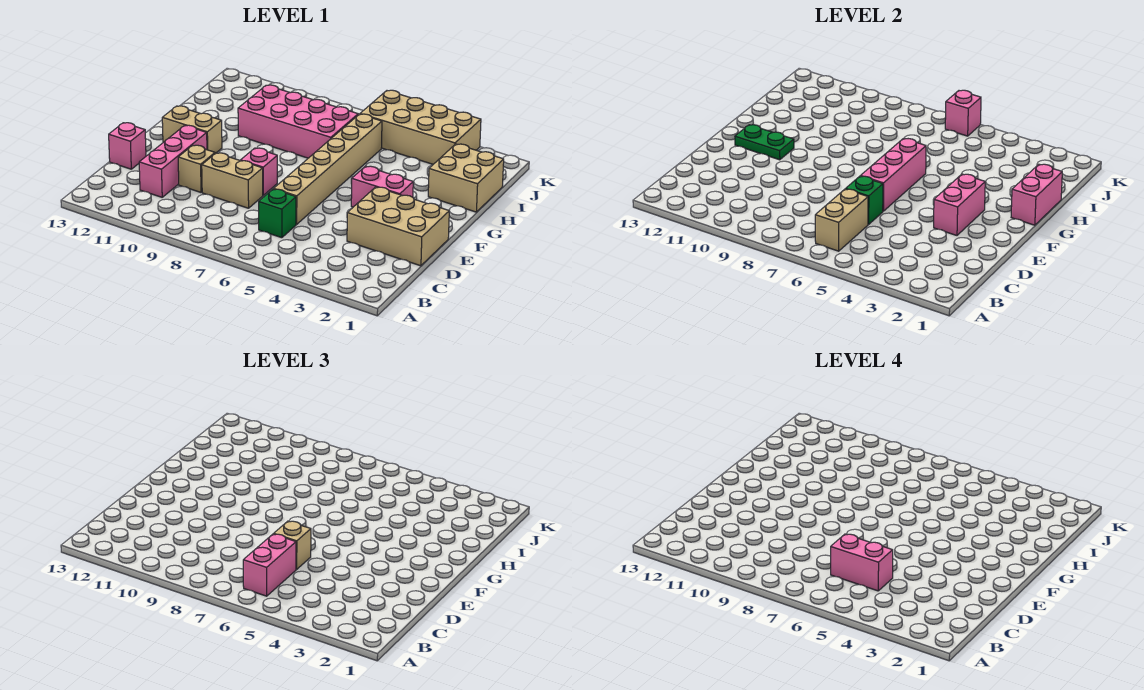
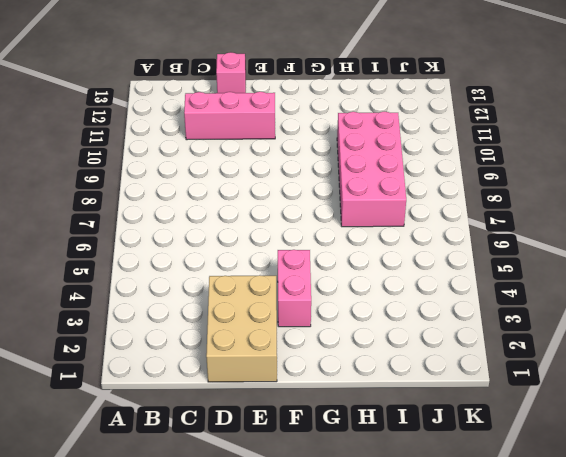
none -> green 1x1 brick [259,189,296,238]
none -> tan 1x6 brick [274,114,382,224]
none -> tan 1x2 brick [202,153,263,208]

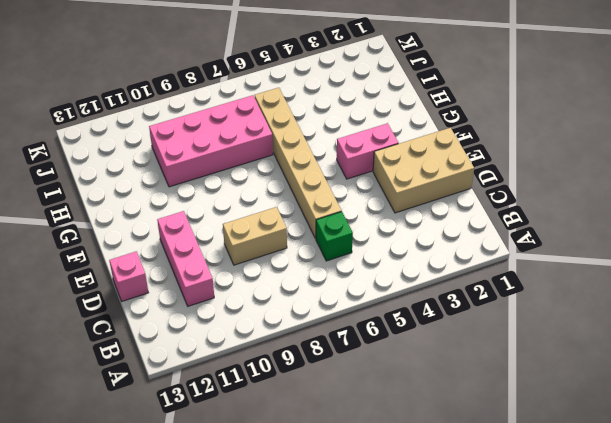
none -> tan 1x1 brick [178,145,215,192]
none -> pink 1x1 brick [241,148,277,195]
none -> tan 1x2 brick [162,106,222,153]

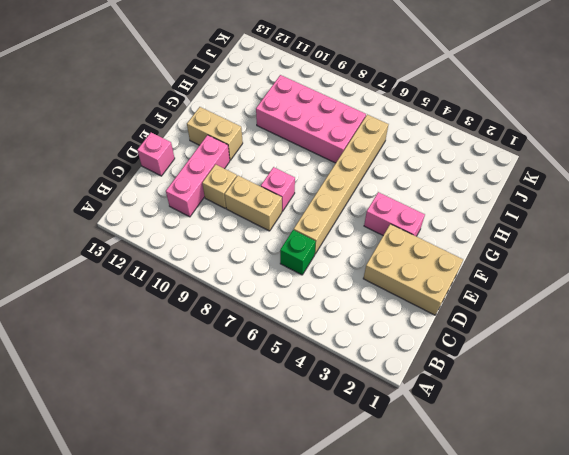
none -> tan 2x2 brick [428,144,504,212]
none -> tan 2x4 brick [360,90,481,164]
none -> tan 1x2 brick [815,189,868,251]

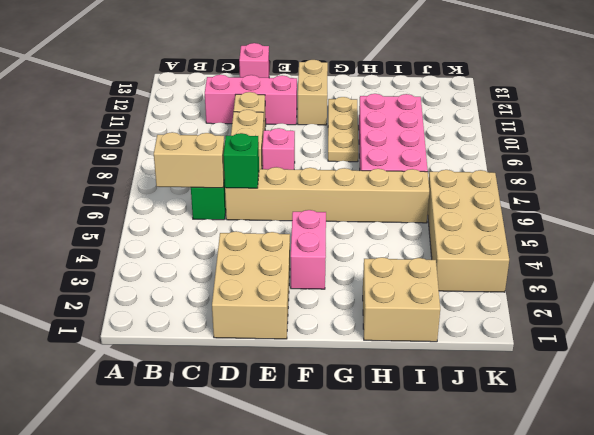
tan 1x3 plate [328,97,358,162] -> none
none -> pink 1x2 brick [934,174,985,235]
none -> pink 1x3 brick [861,139,926,211]
none -> green 1x2 plate [735,125,794,160]

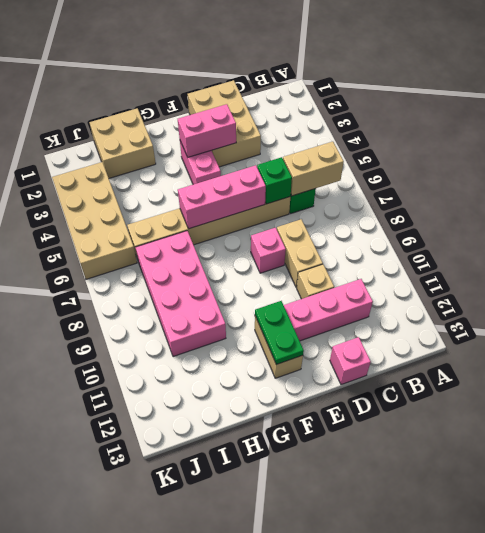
none -> pink 1x2 brick [1011,164,1062,225]
none -> pink 1x1 brick [945,90,981,136]
none -> pink 1x2 brick [243,534,296,596]

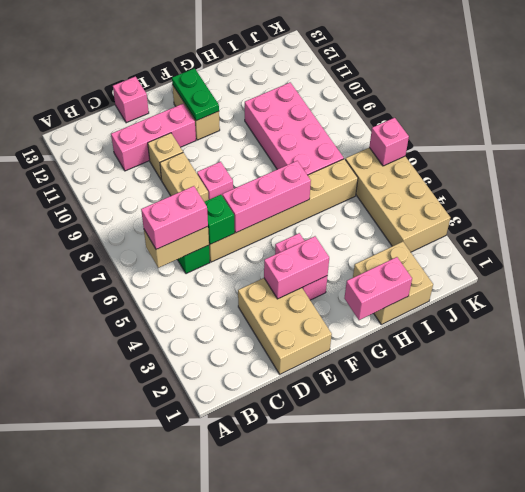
none -> tan 1x1 brick [274,521,311,569]
none -> pink 1x2 brick [831,534,893,591]

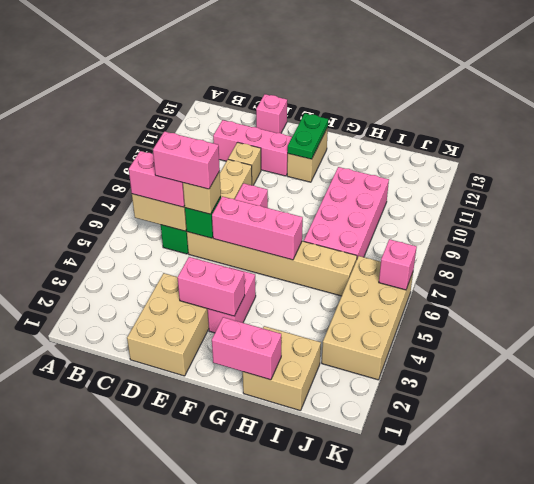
pink 1x2 brick [153,131,220,189] -> pink 1x2 brick turned to [831,534,893,591]

